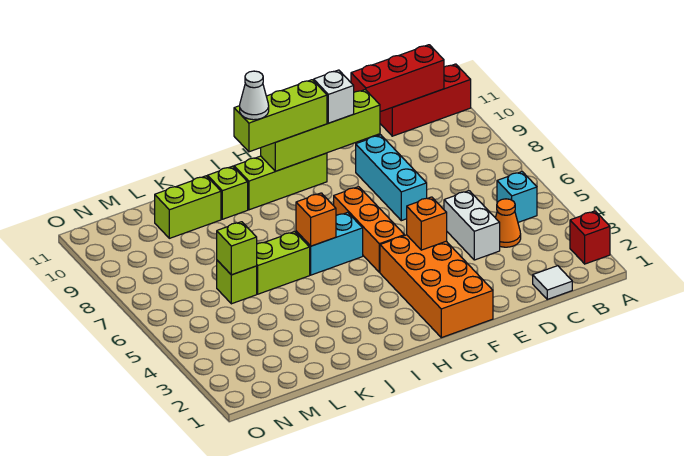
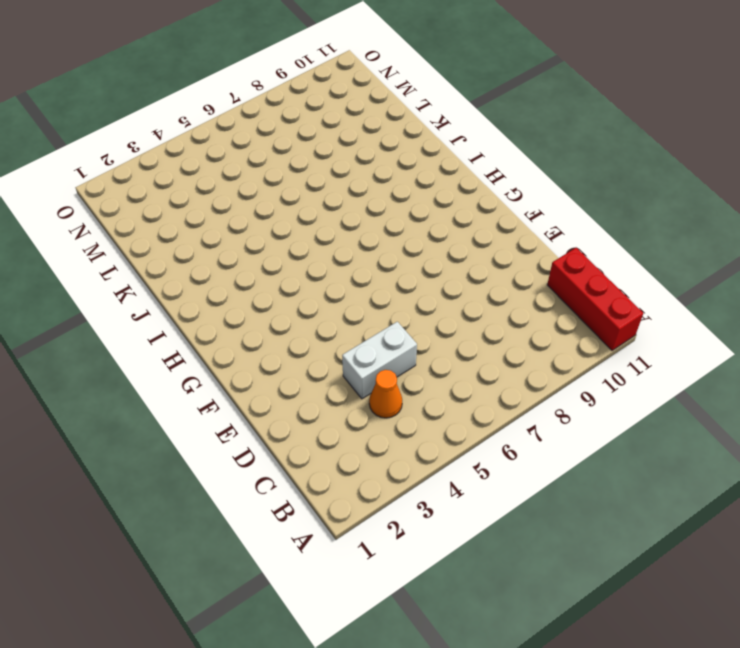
none -> red 1x1 brick [570,211,610,264]
none -> cyan 1x1 brick [497,172,537,222]
none -> white 1x1 tile [533,266,572,299]

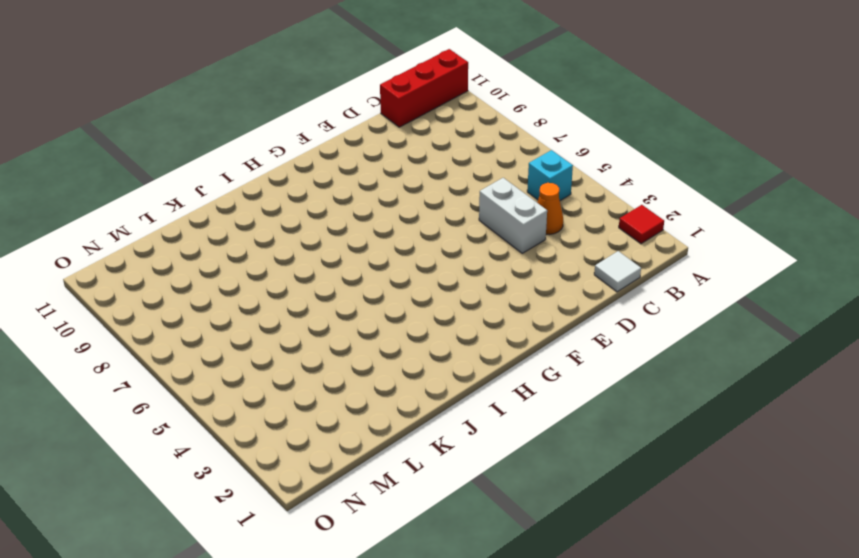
red 1x1 tile [619,205,664,244] -> red 1x1 brick [570,211,610,264]
none -> cyan 1x3 brick [356,135,427,221]
none -> orange 2x4 brick [380,235,493,338]
none -> orange 1x3 brick [334,187,405,272]

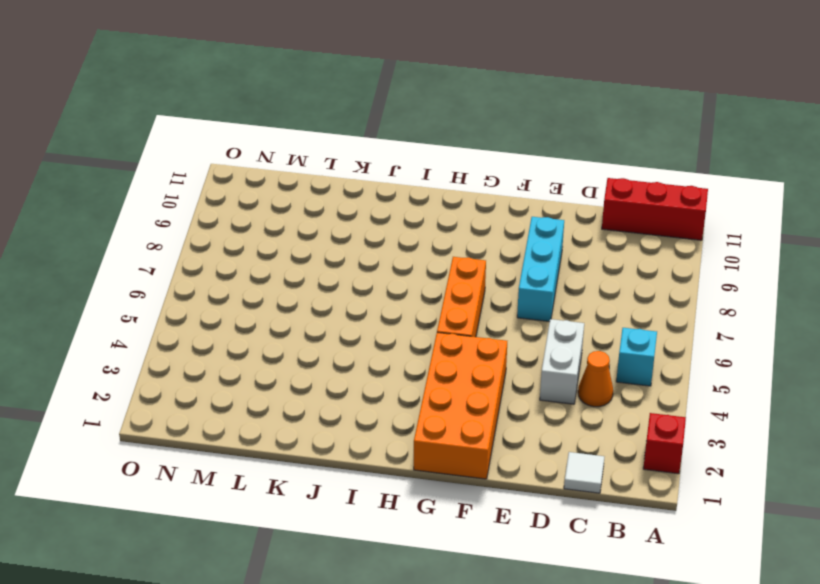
none -> lime 1x3 brick [234,153,327,210]
none -> cyan 1x2 brick [296,212,363,275]
none -> lime 1x2 brick [257,232,310,294]

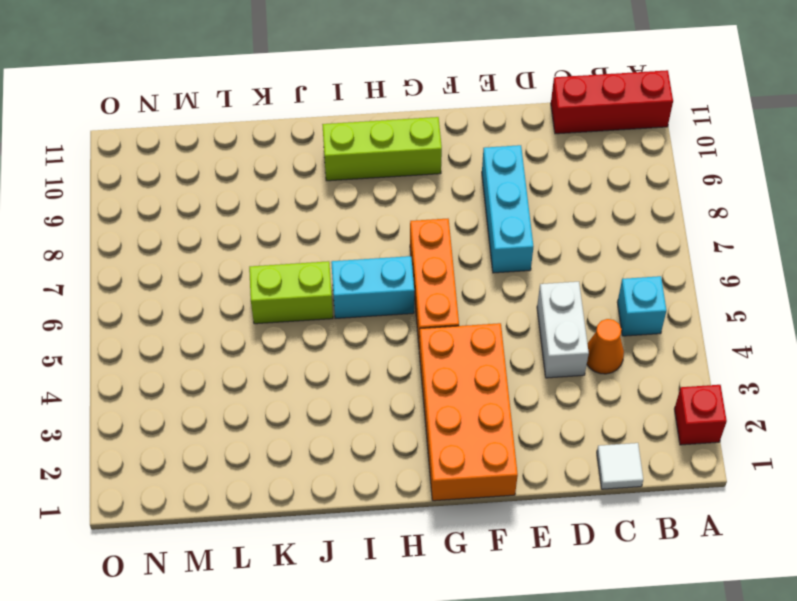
none -> lime 1x1 brick [208,166,248,219]
none -> lime 1x2 brick [155,176,221,238]
none -> lime 1x1 brick [217,260,257,304]

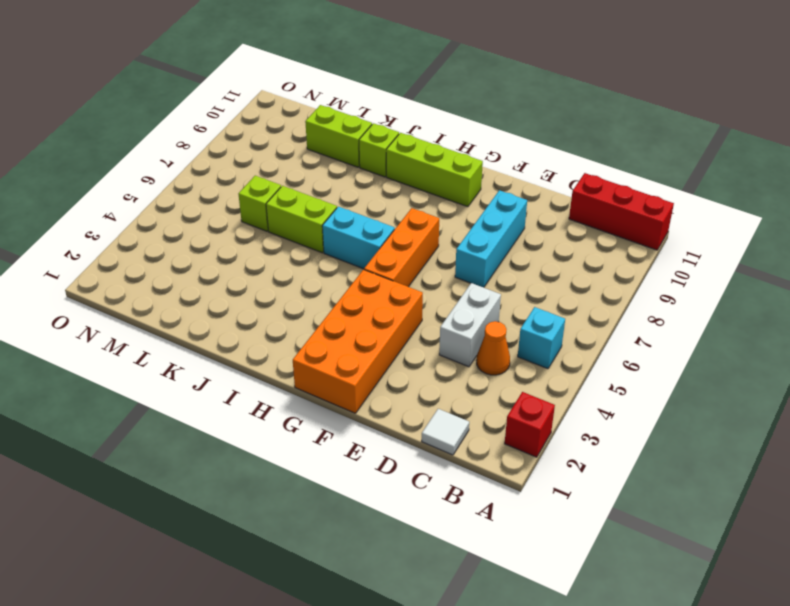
none -> red 1x3 brick [351,45,444,112]
none -> lime 1x4 brick [261,90,380,171]
none -> orange 1x1 brick [407,197,447,250]

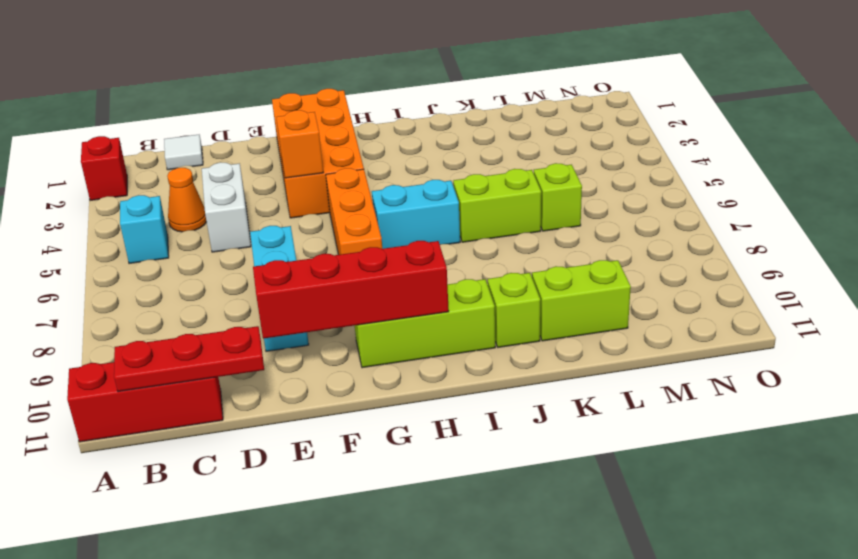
red 1x3 plate [114,326,264,392] -> red 1x3 brick [351,45,444,112]
red 1x4 brick [253,241,449,339] -> lime 1x4 brick [261,90,380,171]
none -> orange 1x1 brick [296,193,336,246]
none -> lime 1x1 brick [217,222,257,275]
none -> white 1x1 brick [314,70,354,123]

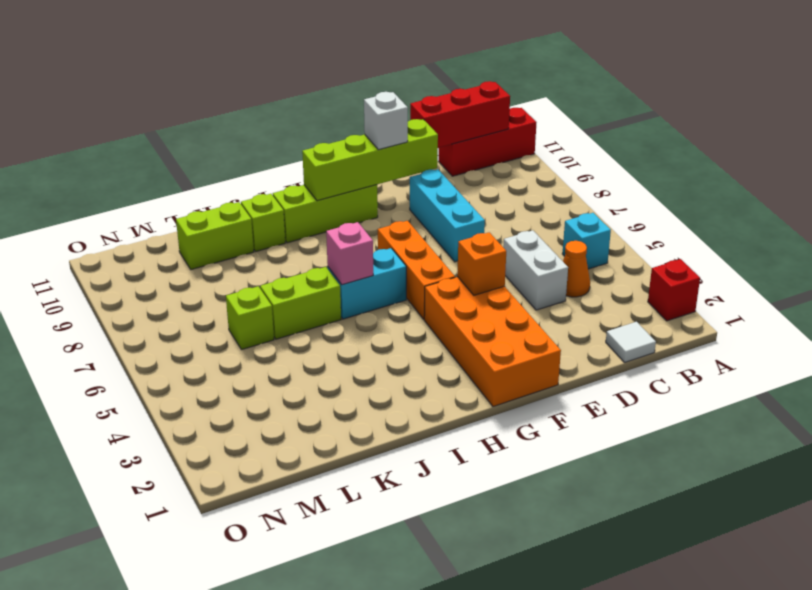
pink 1x1 brick [326,222,373,285] -> orange 1x1 brick [296,193,336,246]
none -> lime 1x1 brick [217,222,257,275]
none -> lime 1x3 brick [234,80,327,152]
none -> white 1x1 cone [240,71,269,120]

